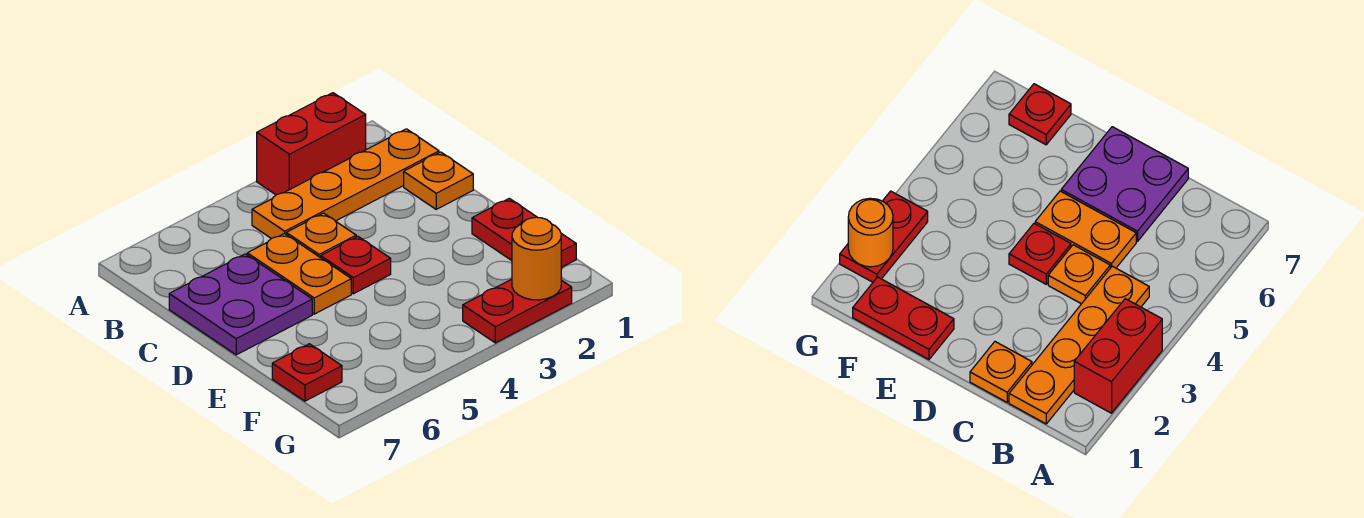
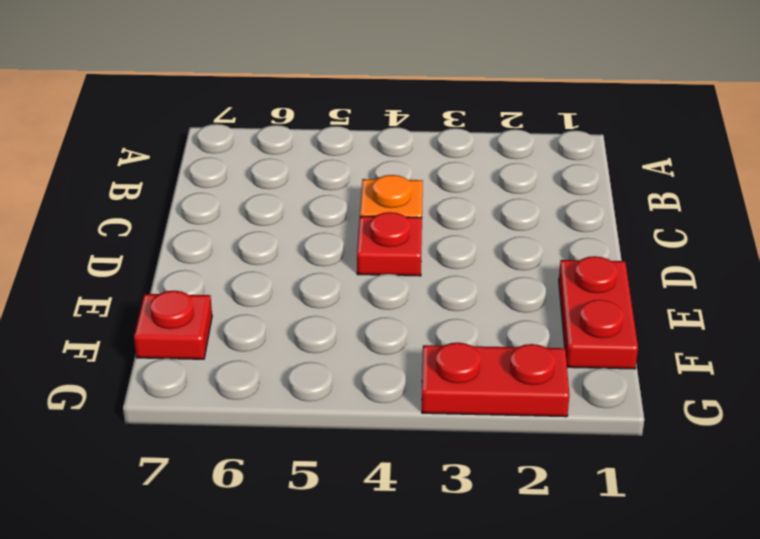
none -> red 1x2 brick [257,93,366,195]
none -> orange 1x4 plate [252,129,439,239]

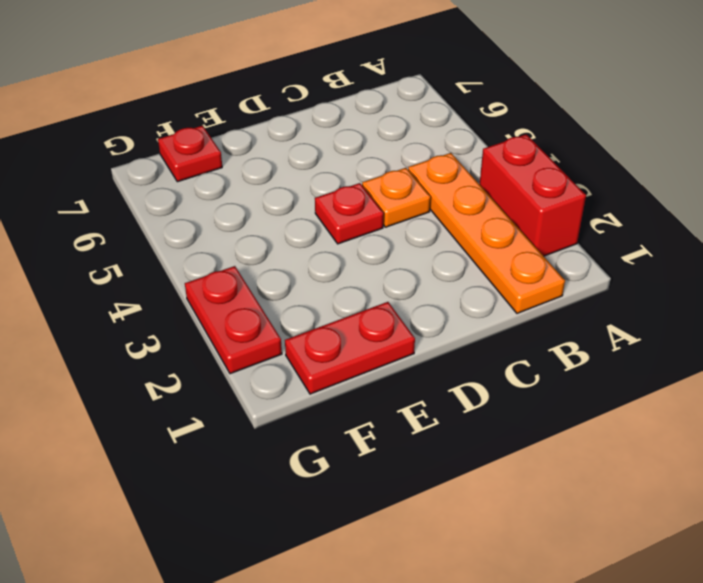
none -> orange 1x1 plate [404,152,473,209]
none -> orange 1x2 plate [247,233,351,314]

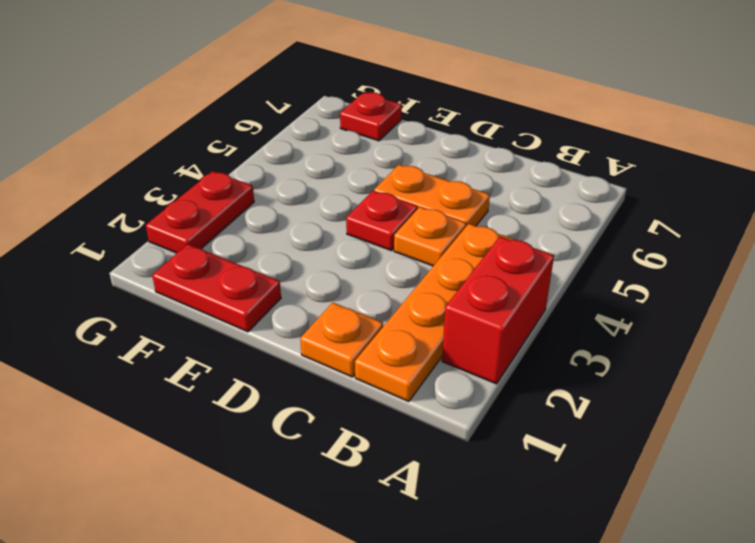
none -> purple 2x2 plate [169,254,312,355]
none -> orange 1x1 round brick [512,217,561,300]

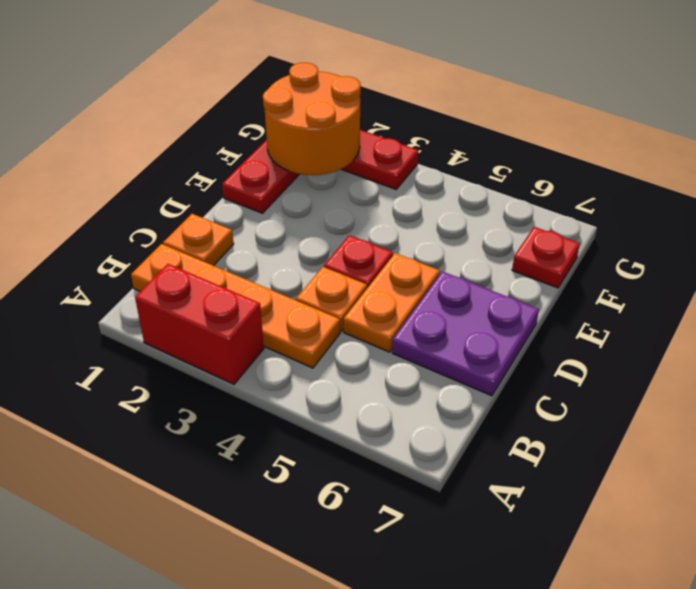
orange 2x2 round brick [263,63,361,175] -> orange 1x1 round brick [512,217,561,300]

